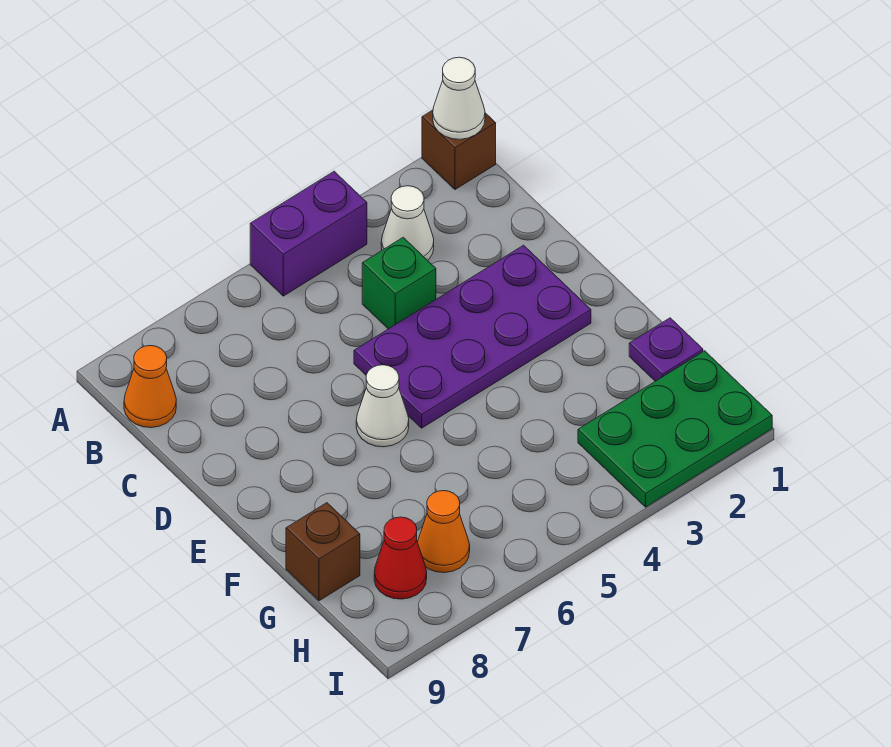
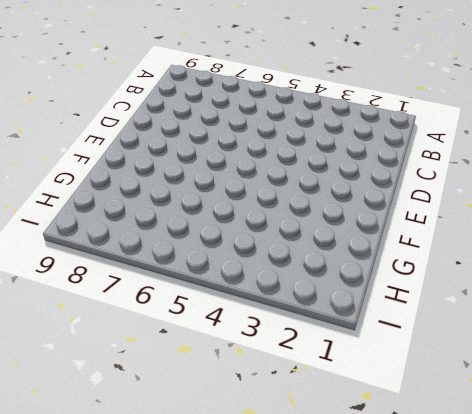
none -> brown 1x1 brick [422,110,496,189]
none -> purple 1x2 brick [250,171,367,296]
none -> white 1x1 cone [381,186,434,260]

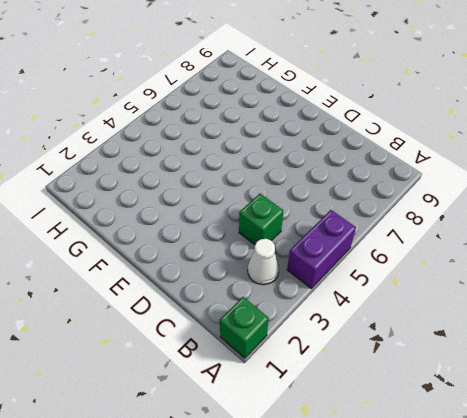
green 1x1 brick [220,297,269,358] -> brown 1x1 brick [422,110,496,189]
none -> orange 1x1 cone [124,346,176,428]
none -> purple 2x4 plate [354,245,591,428]
none -> white 1x1 cone [356,365,409,447]

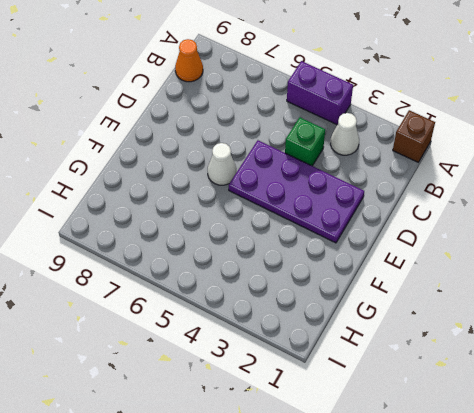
none -> purple 1x1 plate [629,318,703,381]
none -> brown 1x1 brick [286,503,360,601]
none -> green 2x3 plate [578,351,772,507]

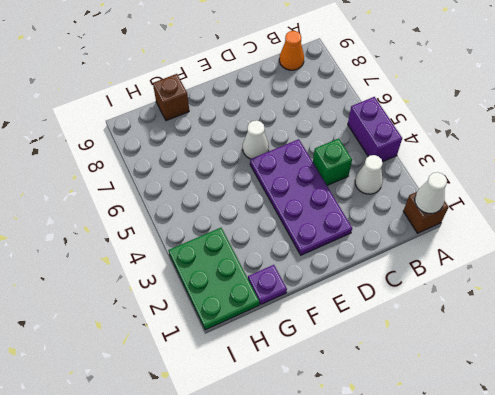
none -> orange 1x1 cone [418,491,470,573]
none -> red 1x1 cone [374,517,427,599]

